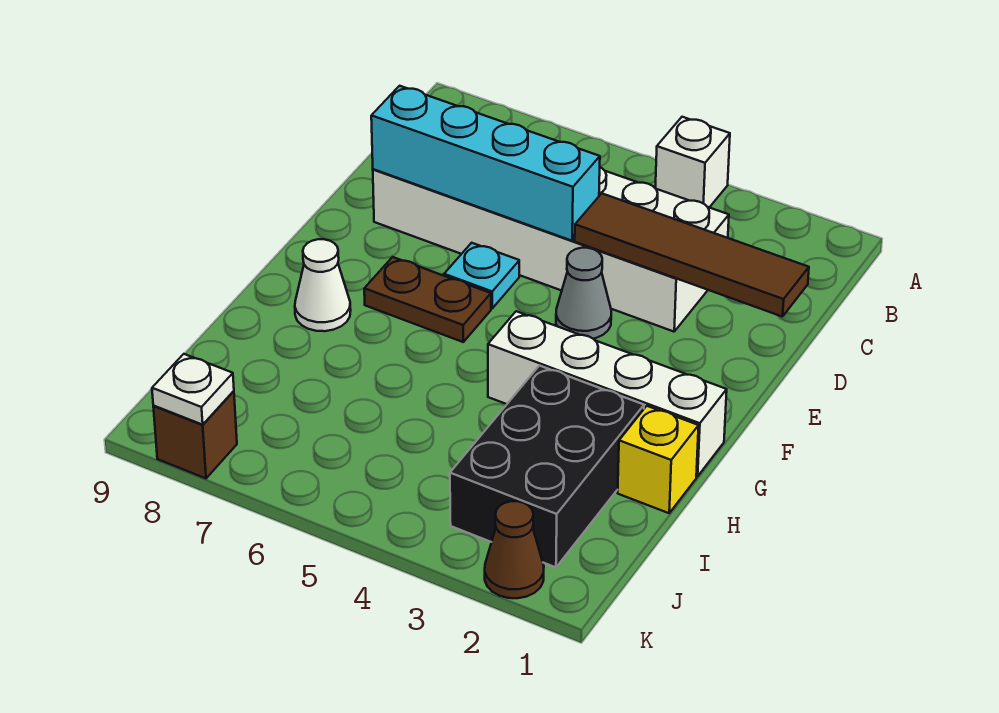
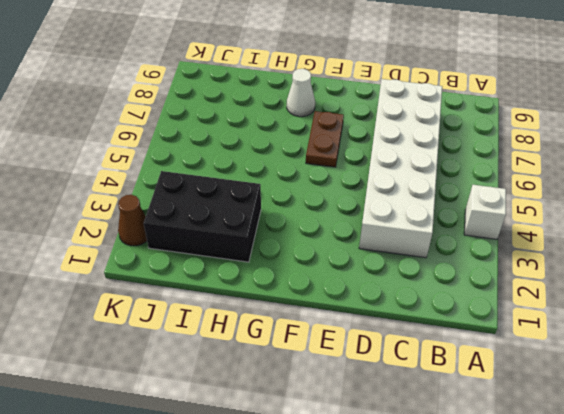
none -> grey 1x1 cone [556,248,611,339]
none -> cyan 1x1 plate [444,243,519,308]
none -> white 1x4 brick [488,311,727,476]

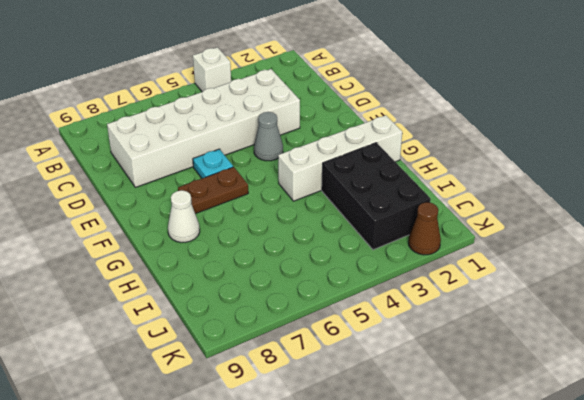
none -> yellow 1x1 brick [618,406,699,513]
none -> brown 1x1 brick [153,391,237,478]
none -> brown 1x4 tile [575,193,809,317]

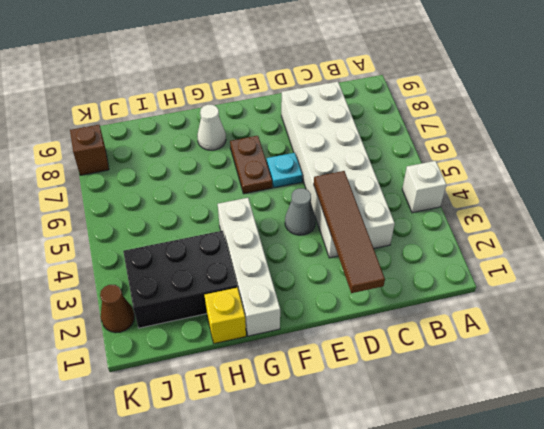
none -> cyan 1x4 brick [371,86,600,241]
none -> white 1x1 plate [152,354,234,425]

